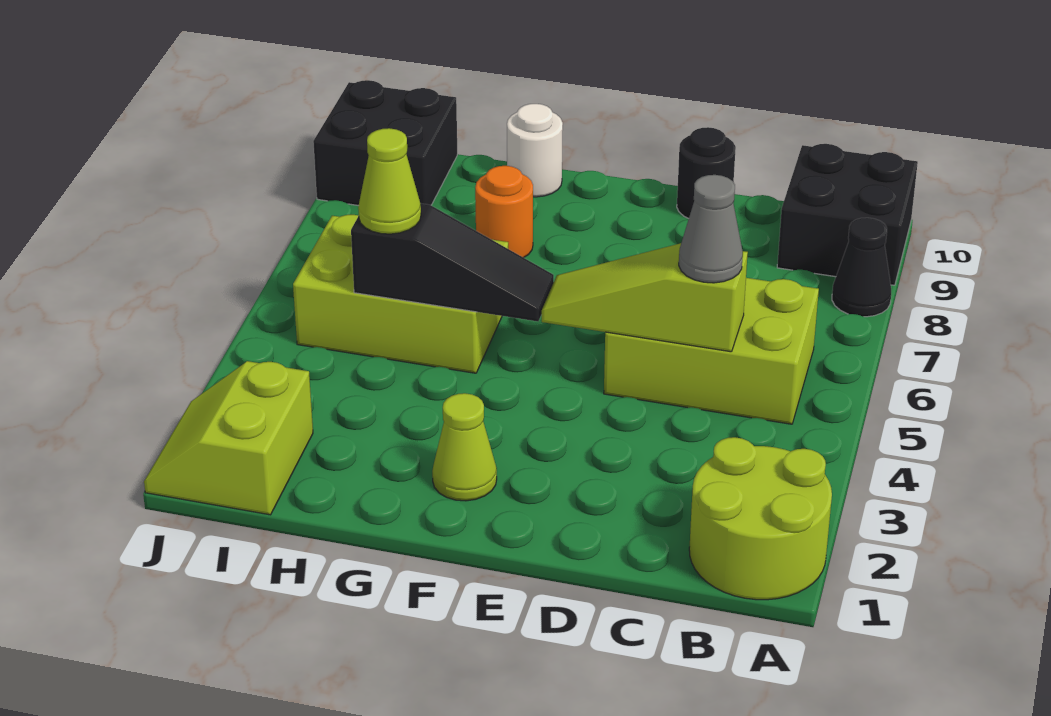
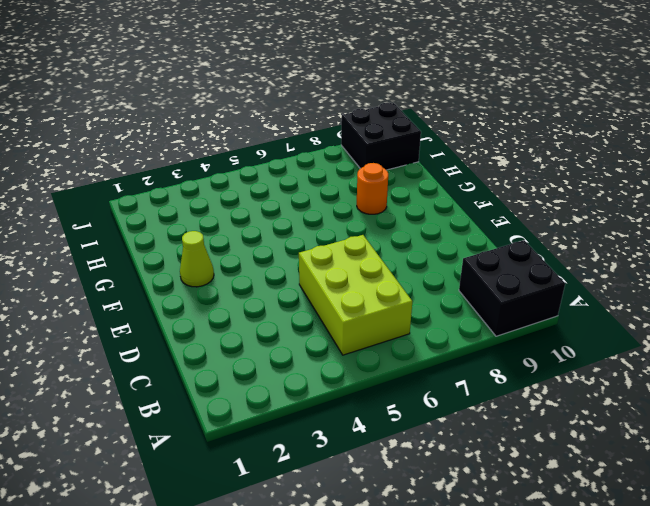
none -> lime 2x2 round brick [689,437,832,600]
none -> black 1x1 cone [832,218,891,317]
none -> black 1x1 round brick [677,127,736,219]

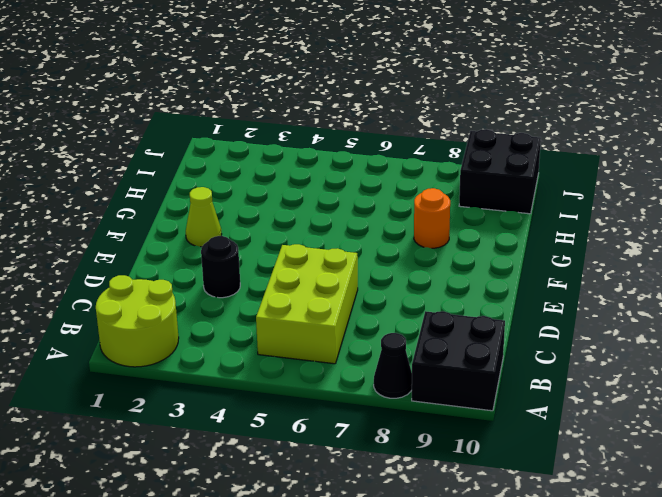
black 1x1 round brick [201,236,240,298] -> black 1x1 round brick moved to [677,127,736,219]
none -> lime 2x3 brick [293,215,508,373]
none -> white 1x1 round brick [507,104,563,197]
none -> lime 2x2 slope [144,361,313,515]

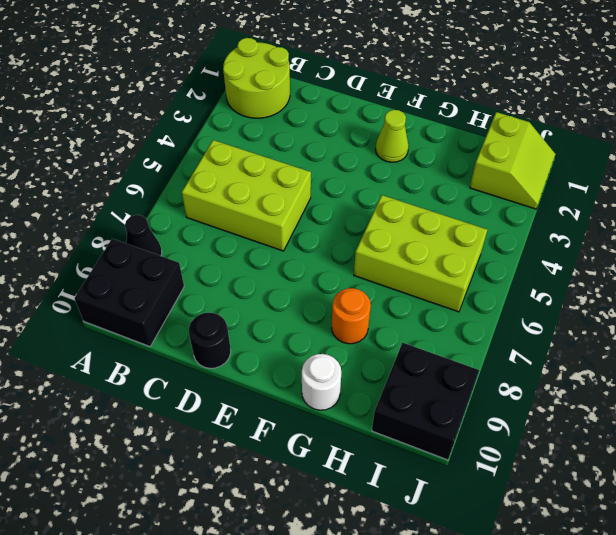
none -> lime 1x3 slope [542,243,748,352]
none -> black 1x3 slope [351,204,554,321]
none -> grey 1x1 cone [679,175,743,283]

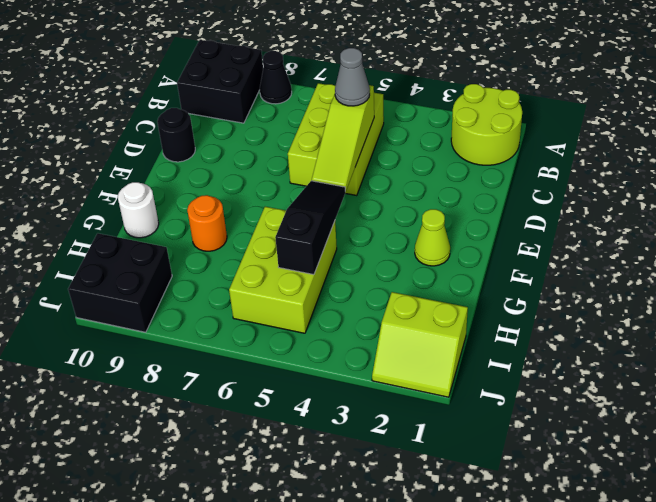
none -> lime 1x1 cone [358,128,421,234]

